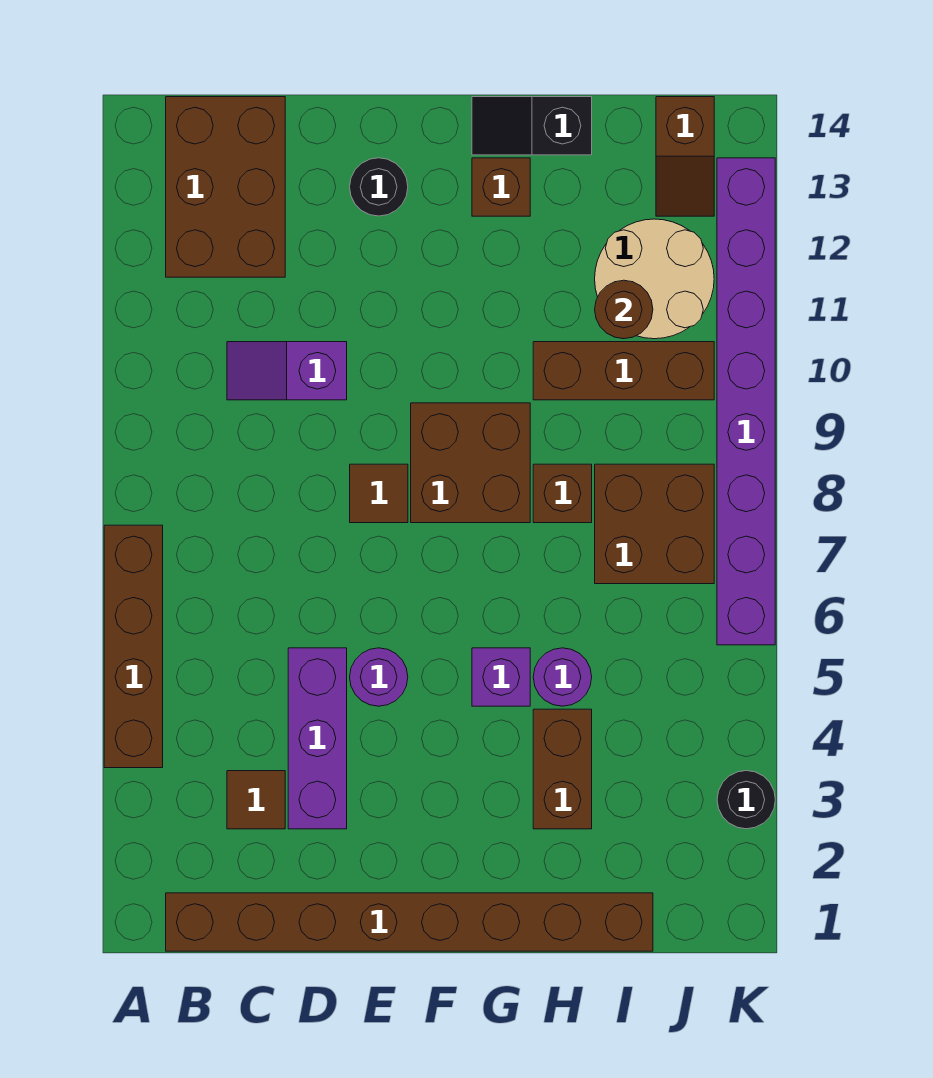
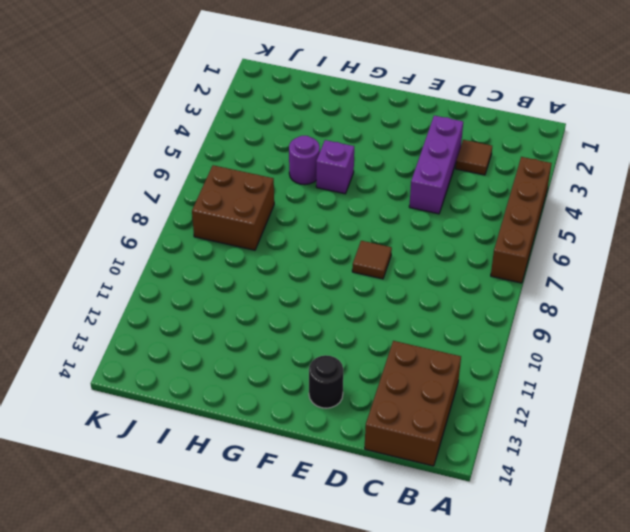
none -> brown 1x8 brick [166,893,653,951]
none -> purple 1x2 slope [227,342,347,400]
none -> purple 1x1 round brick [350,648,408,706]

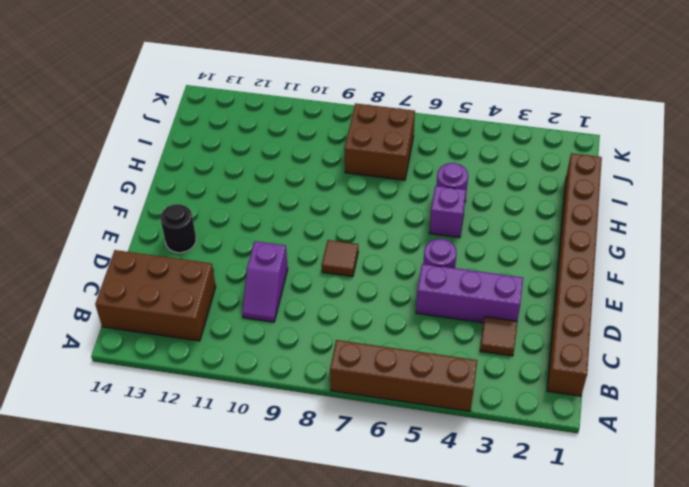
none -> brown 2x2 brick [411,403,530,523]
none -> brown 1x1 brick [472,158,530,216]
none -> black 1x2 slope [472,97,592,155]

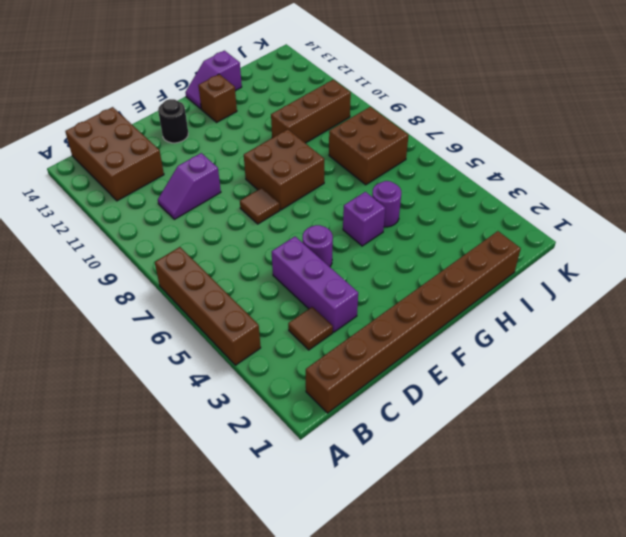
purple 1x2 slope [186,51,242,109] -> black 1x2 slope [472,97,592,155]
none -> brown 1x2 brick [533,709,592,829]
none -> brown 1x1 brick [533,464,592,523]
none -> tan 2x2 round brick [595,219,714,339]

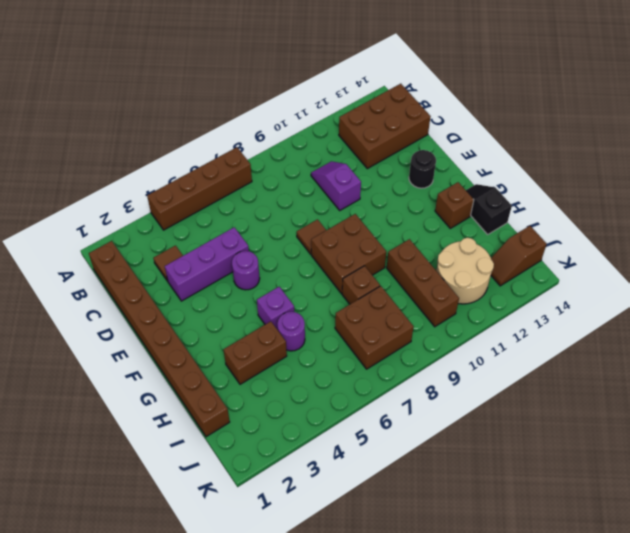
none -> black 1x1 round brick [717,771,775,829]
none -> purple 1x8 brick [717,158,775,645]
none -> brown 1x1 round brick [595,280,653,339]

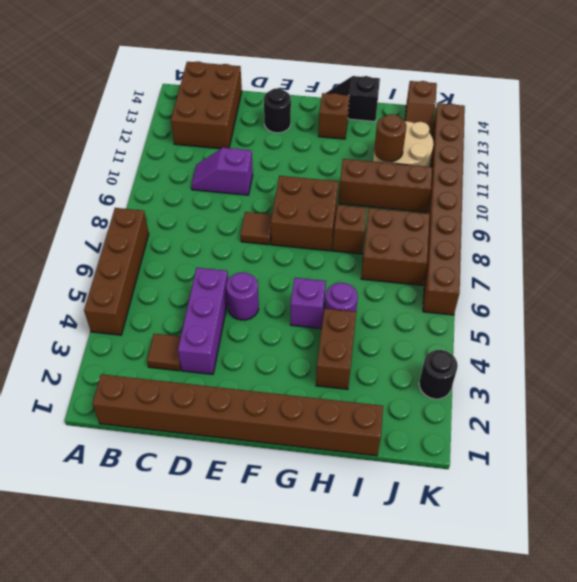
brown 1x8 brick [423,103,465,315] -> purple 1x8 brick [717,158,775,645]

